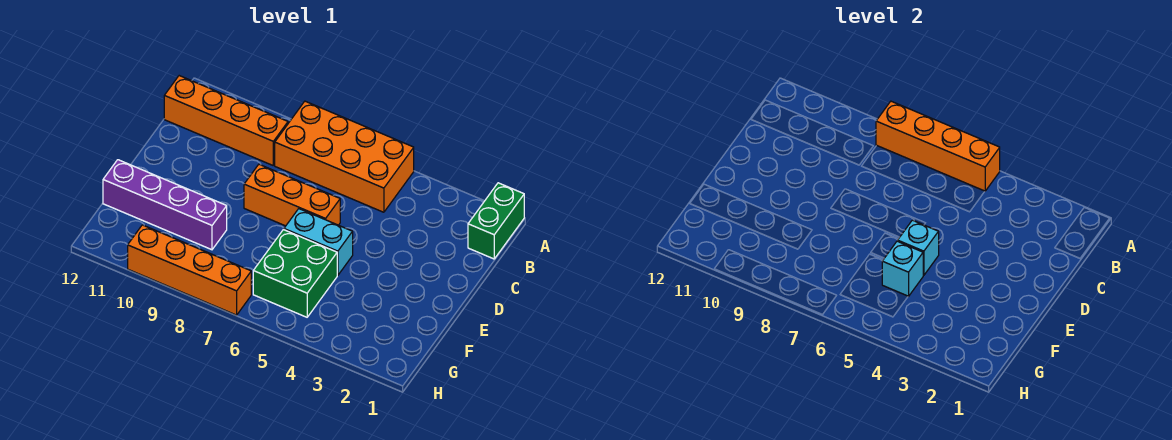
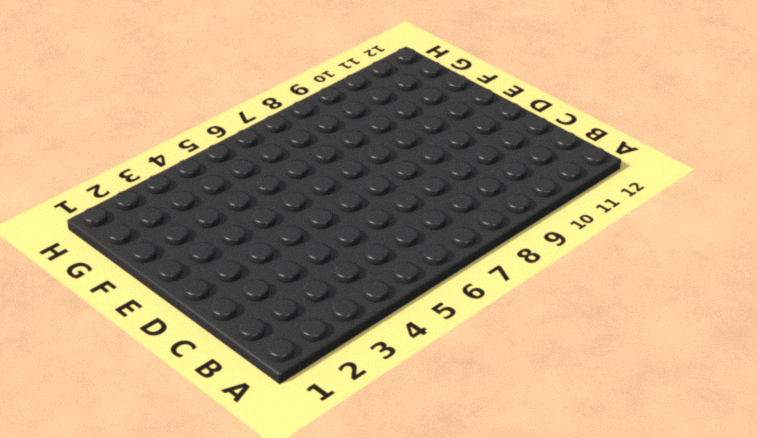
none -> green 1x2 brick [468,183,524,259]
none -> orange 2x4 brick [275,101,414,212]

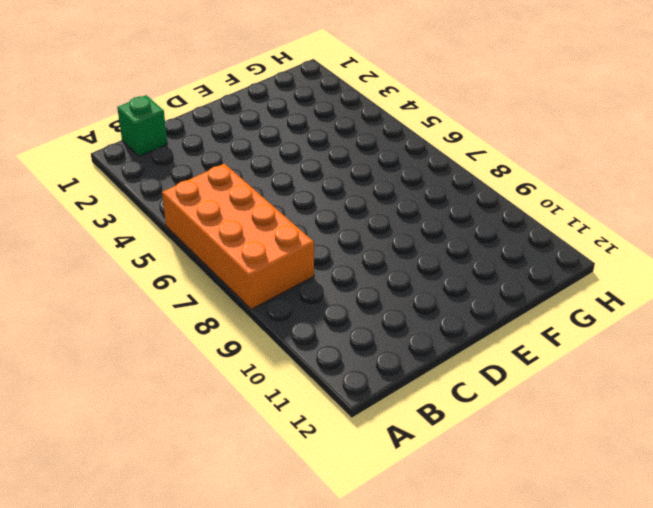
green 1x1 brick [117,95,167,156] -> green 1x2 brick [468,183,524,259]
none -> orange 1x4 brick [164,76,288,165]
none -> orange 1x3 brick [244,164,340,226]

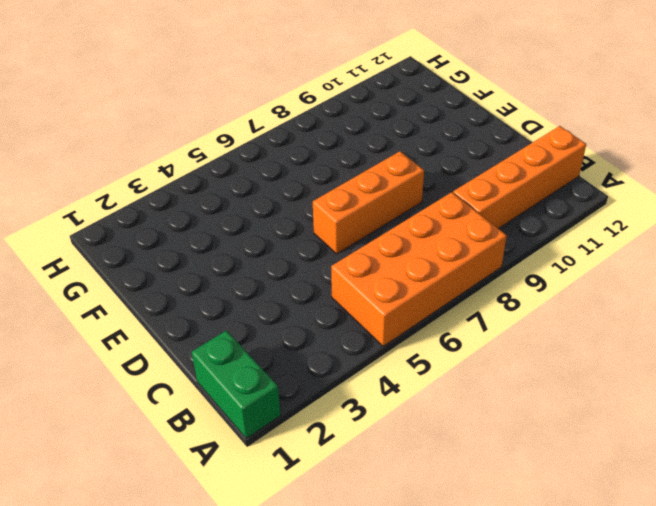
none -> cyan 1x2 brick [284,209,353,275]
none -> green 2x2 brick [253,230,337,317]

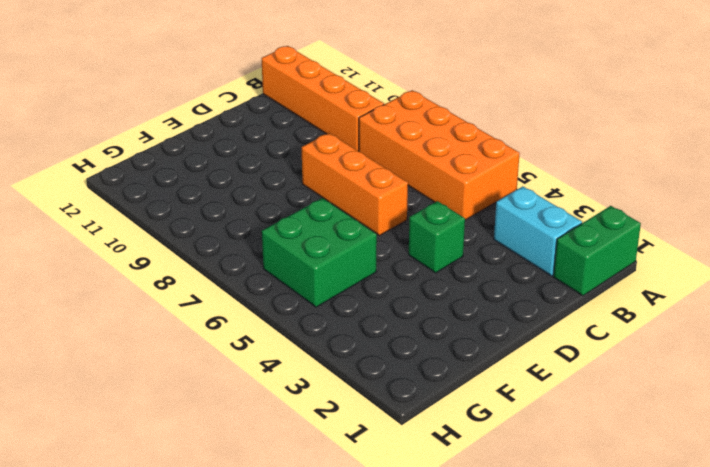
cyan 1x2 brick [494,186,582,276] -> cyan 1x2 brick moved to [284,209,353,275]
green 1x1 brick [409,201,465,273] -> none
none -> purple 1x4 brick [103,160,227,250]
none -> orange 1x4 brick [128,225,251,315]

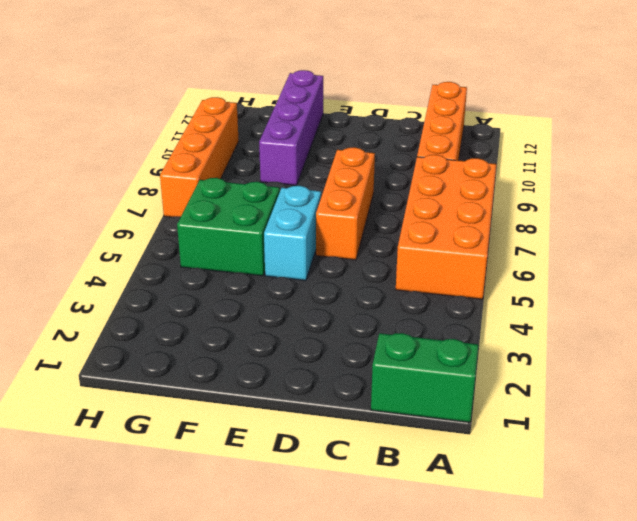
none -> orange 1x4 brick [876,101,1000,191]
none -> cyan 1x1 brick [898,220,939,275]

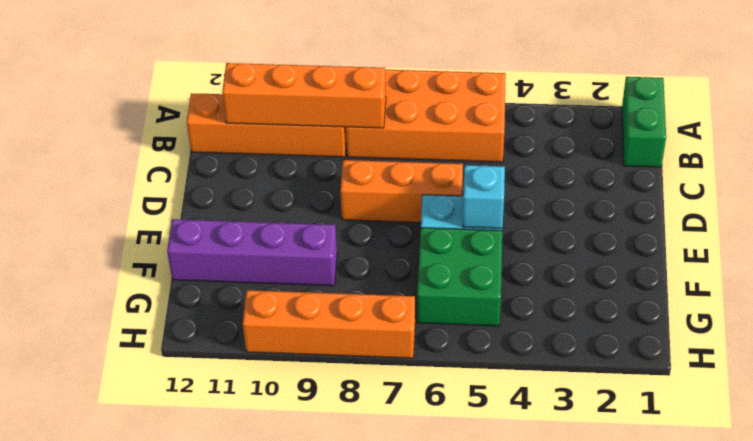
orange 1x4 brick [222,63,386,128] -> orange 1x4 brick moved to [876,101,1000,191]
none -> cyan 1x1 brick [882,241,923,296]

